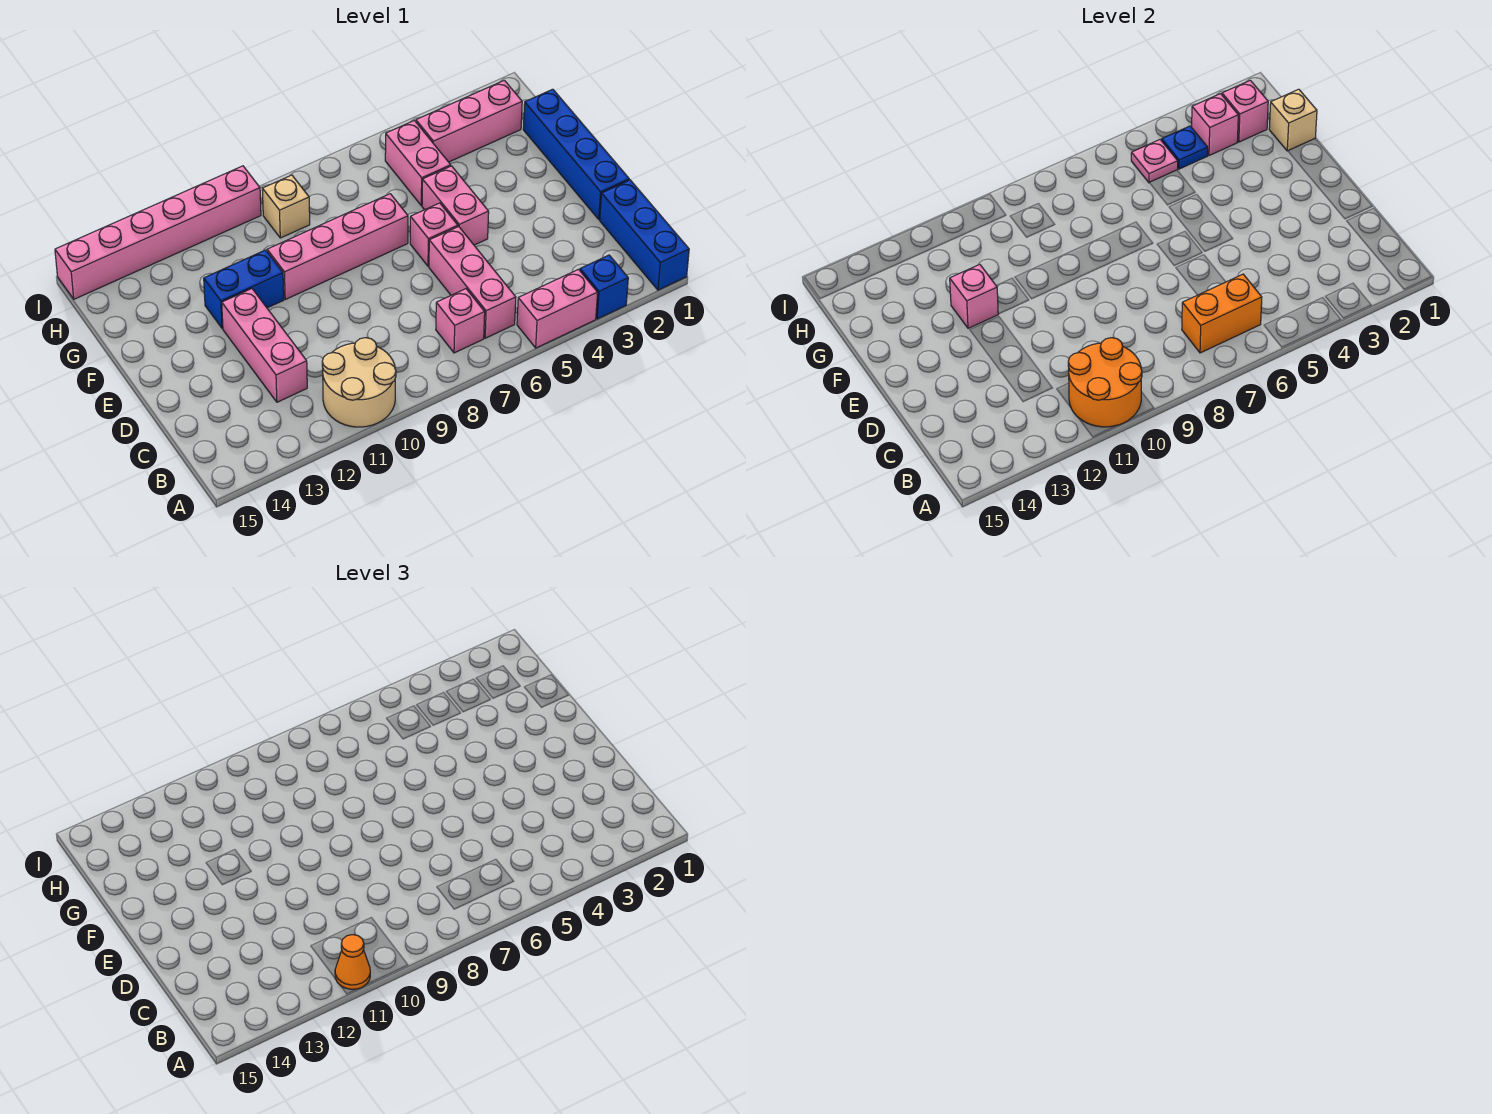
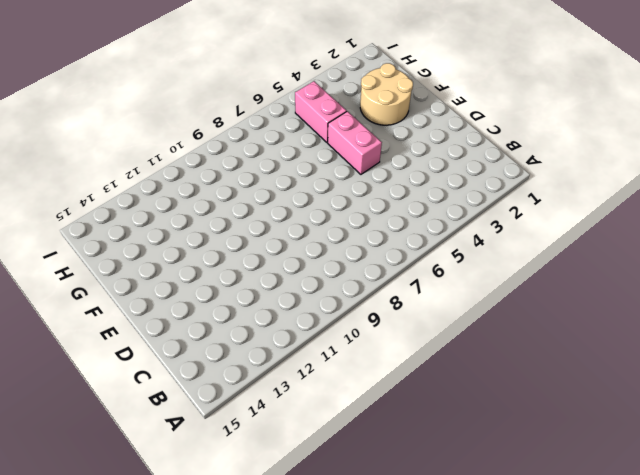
tan 2x2 round brick [360,63,413,125] -> tan 2x2 round brick moved to [322,338,396,427]
none -> blue 1x3 brick [600,180,689,290]
none -> blue 1x1 brick [580,255,628,319]
none -> pink 1x2 brick [517,269,598,348]

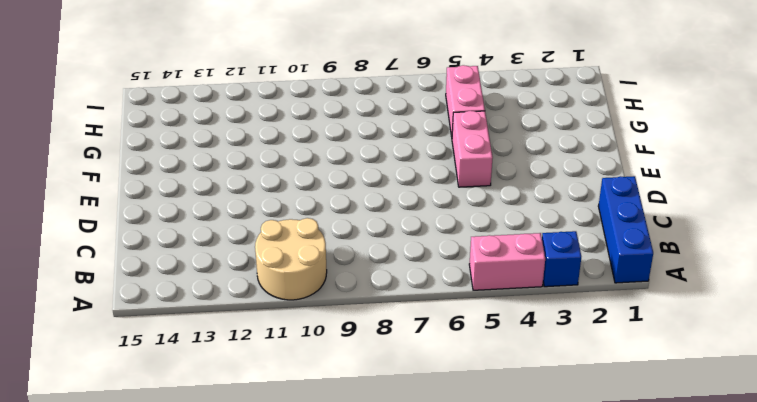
none -> pink 1x3 brick [429,226,516,338]
none -> pink 1x1 brick [436,289,485,353]
none -> pink 1x3 brick [222,289,307,402]

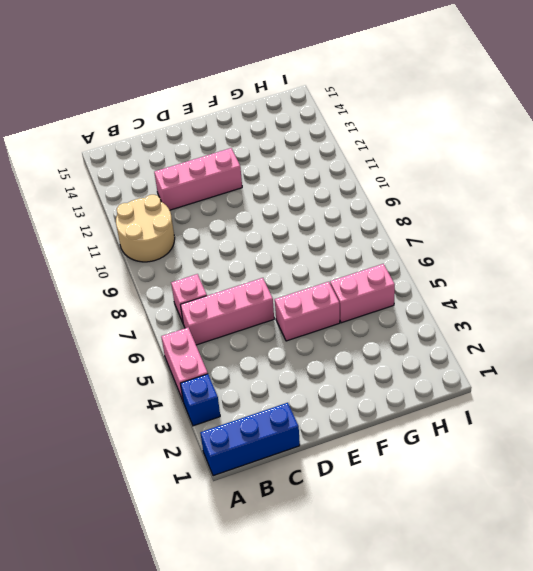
none -> blue 1x4 brick [523,89,629,219]
none -> pink 1x1 brick [410,203,458,266]
none -> pink 1x4 brick [267,194,408,299]

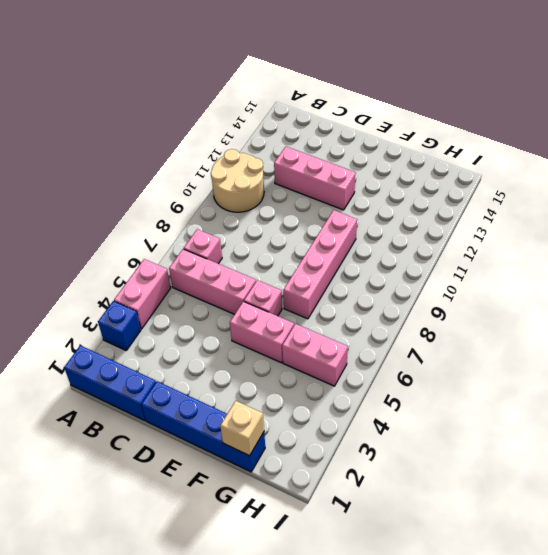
none -> blue 1x2 brick [204,250,284,328]
none -> pink 1x3 brick [416,80,522,162]
none -> tan 1x1 brick [262,175,310,238]

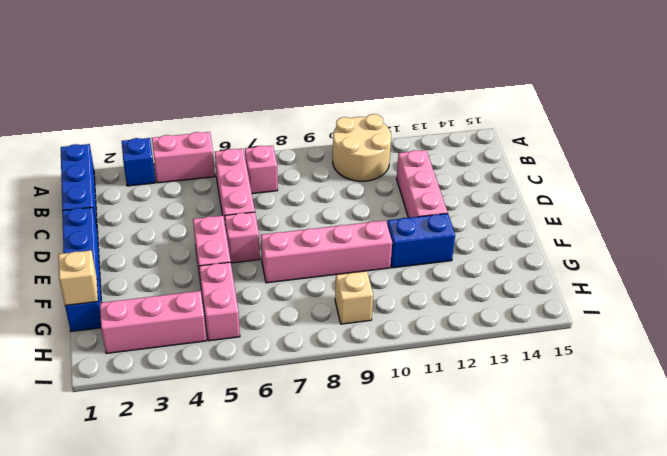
none -> pink 1x6 brick [55,166,261,299]
none -> orange 2x2 round brick [1068,338,1142,427]
none -> orange 1x2 brick [1182,274,1262,353]

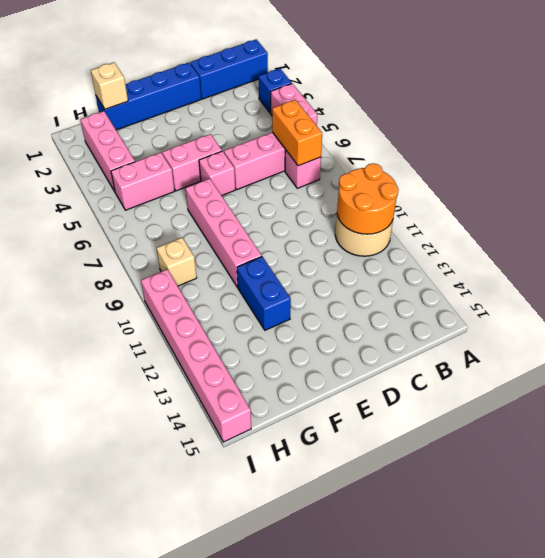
none -> pink 1x3 brick [222,289,307,402]
none -> pink 1x1 brick [950,264,998,328]
none -> pink 1x1 brick [1222,80,1268,142]

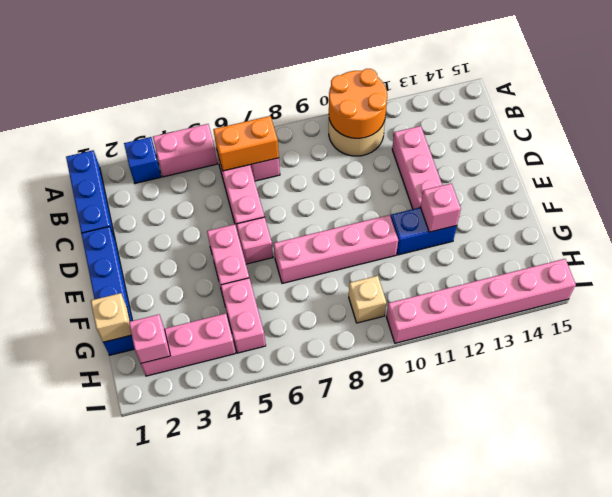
none -> pink 1x1 brick [1192,94,1238,155]
none -> blue 1x1 plate [1162,126,1208,169]
none -> pink 1x1 plate [1131,140,1178,183]

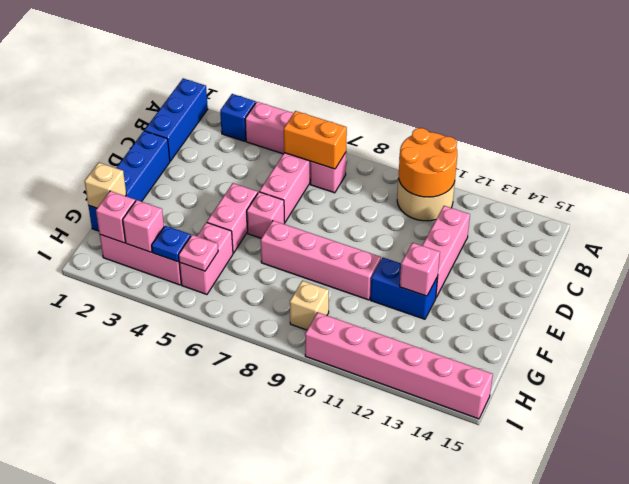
none -> orange 1x1 cone [335,935,370,989]

